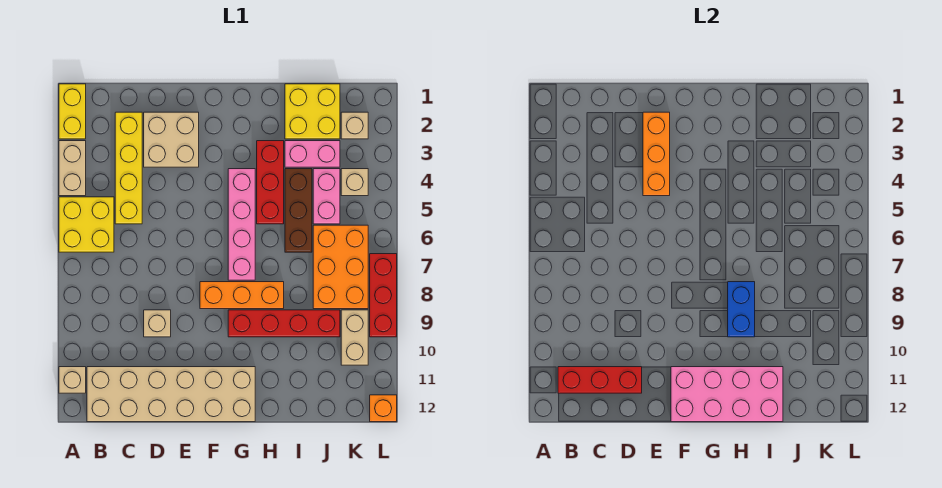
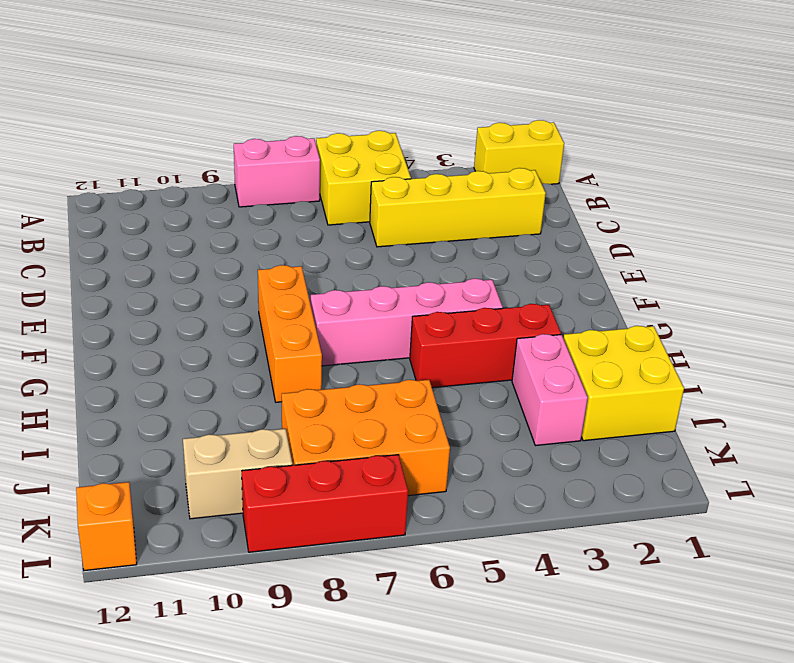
pink 1x2 brick [234,136,320,207] -> pink 1x2 brick moved to [313,169,340,224]
none -> tan 1x2 brick [59,141,86,196]
none -> tan 1x1 brick [59,367,86,393]
none -> tan 2x6 brick [87,367,255,422]

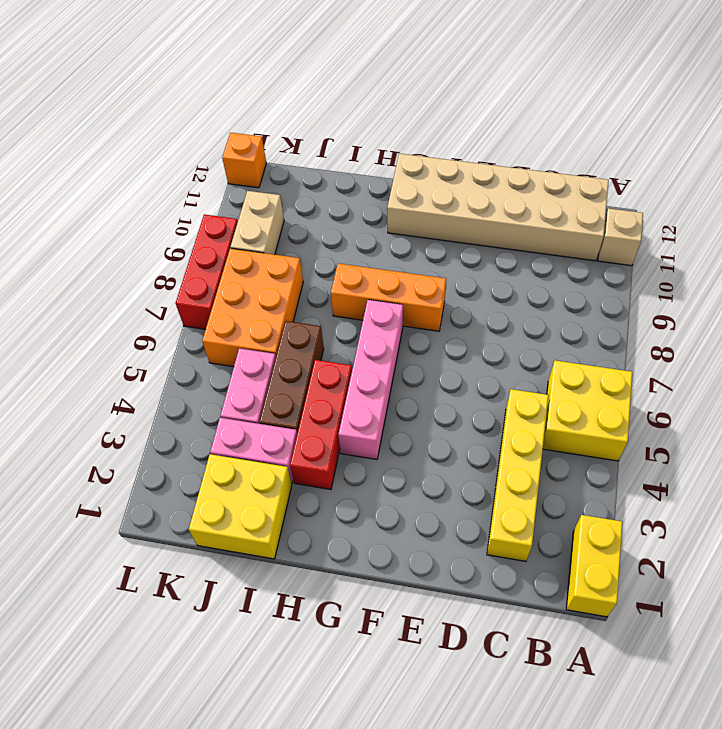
none -> tan 1x2 brick [59,141,86,196]
none -> tan 2x2 brick [144,112,199,167]
none -> tan 1x1 brick [144,310,171,337]

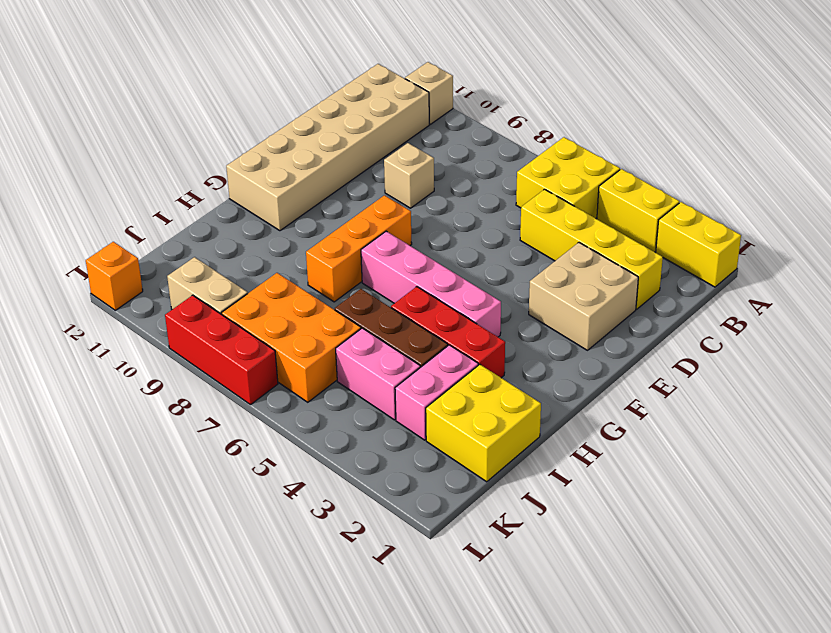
yellow 1x2 brick [597,169,680,252] -> tan 1x2 brick [59,141,86,196]
none -> red 1x4 brick [228,310,340,337]
none -> tan 1x1 brick [341,112,368,139]
none -> tan 1x1 brick [341,169,368,196]

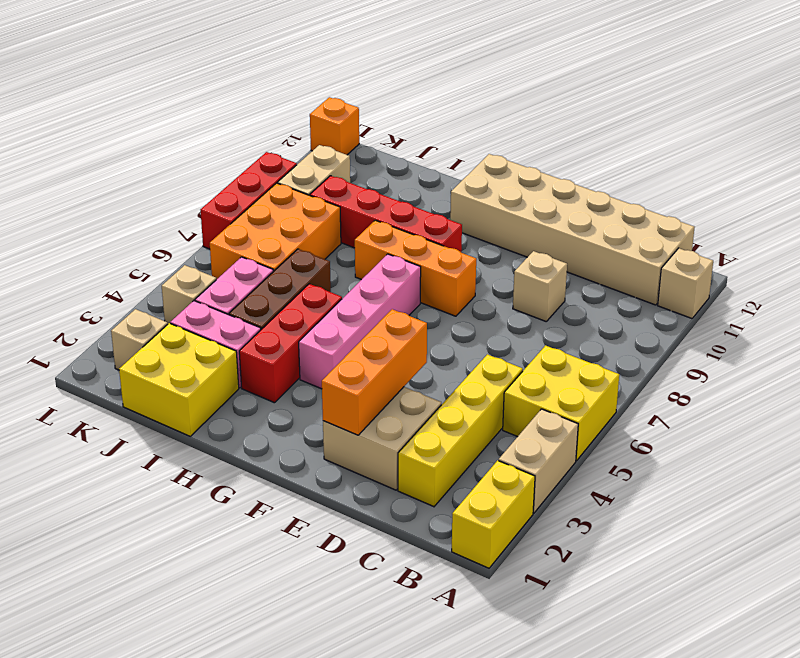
none -> red 1x3 brick [558,367,642,393]
none -> pink 2x4 brick [671,367,783,422]
none -> blue 1x2 brick [728,282,755,337]

